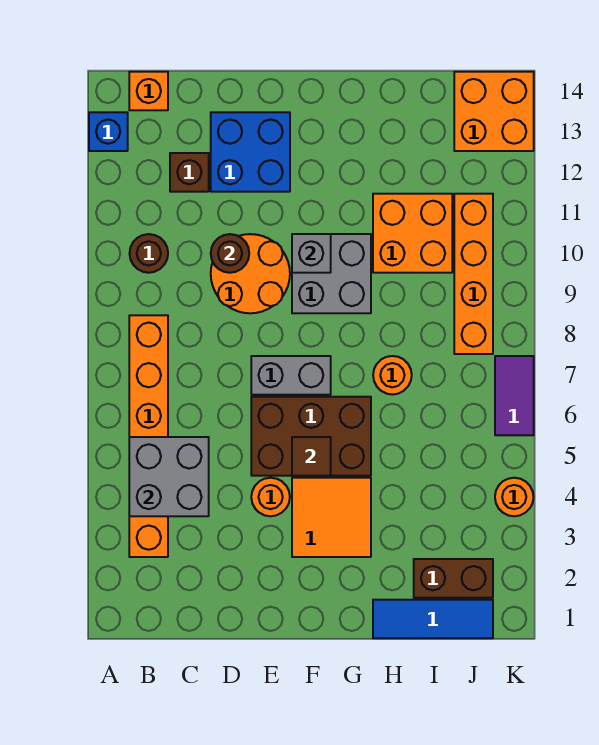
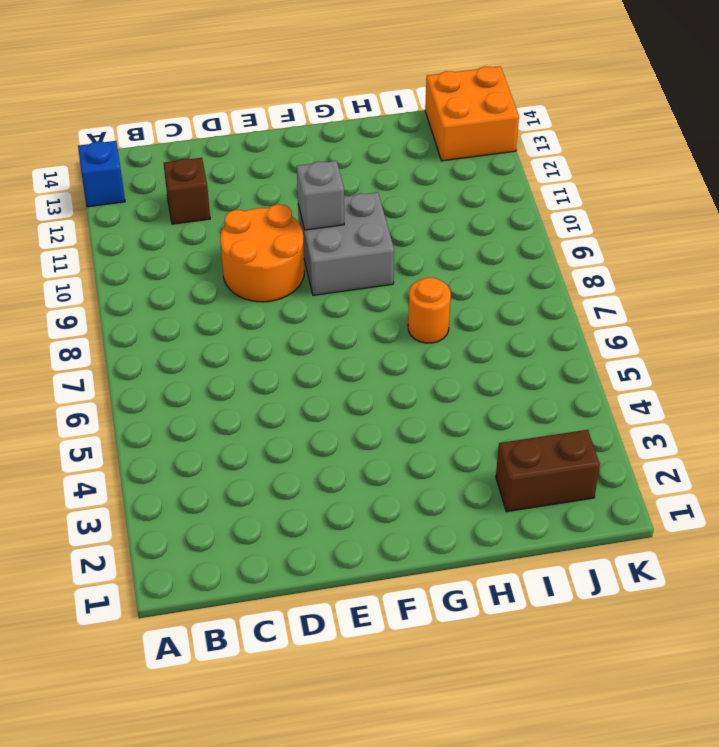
none -> orange 1x6 brick [129,315,168,557]
none -> brown 1x1 round brick [130,234,168,273]
none -> orange 1x1 brick [129,72,168,110]

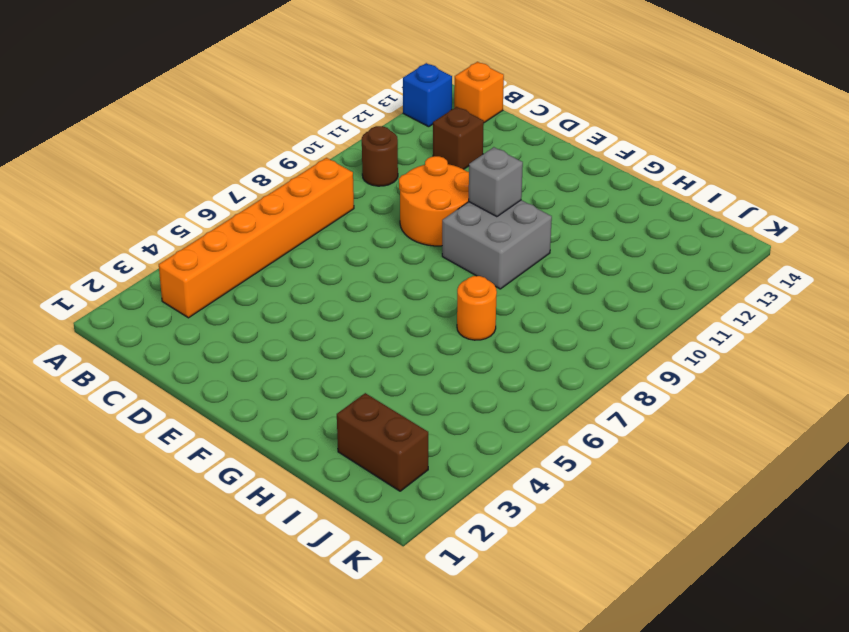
none -> blue 2x2 brick [211,112,290,192]
none -> orange 1x1 round brick [251,478,290,516]
none -> brown 2x3 brick [251,397,371,476]

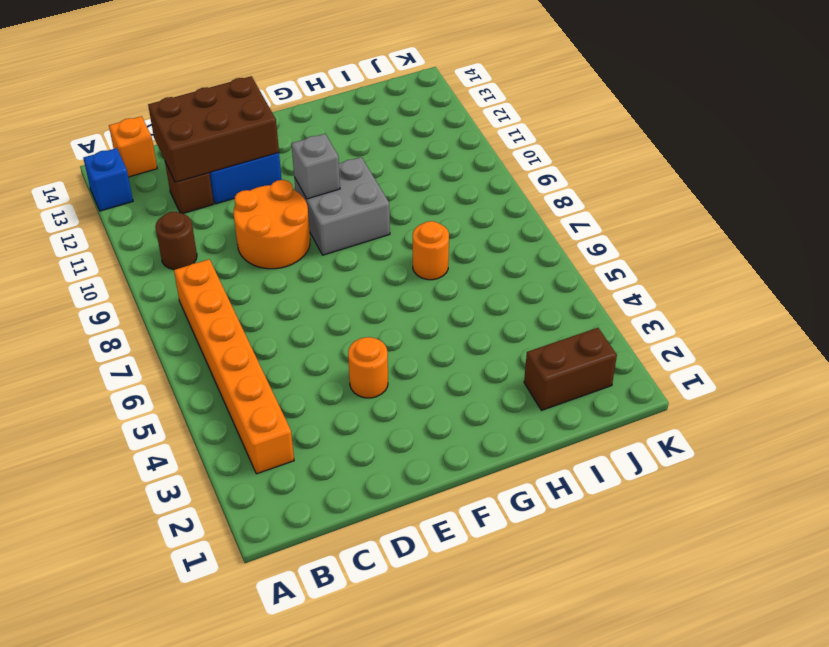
brown 2x3 brick [148,76,279,182] -> brown 2x3 brick moved to [251,397,371,476]
none -> grey 1x2 brick [251,356,331,395]
none -> orange 2x2 tile [292,478,371,557]
none -> blue 1x3 tile [373,600,493,638]

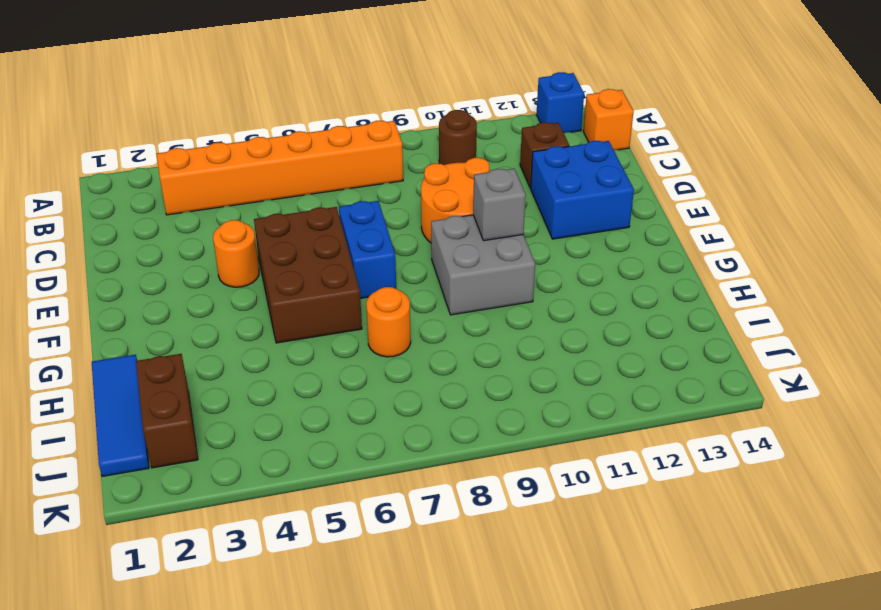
blue 1x2 brick [339,201,396,298] -> grey 1x2 brick [251,356,331,395]
none -> orange 2x2 tile [292,478,371,557]
none -> orange 2x2 brick [373,194,452,273]
none -> orange 1x4 brick [454,194,493,354]

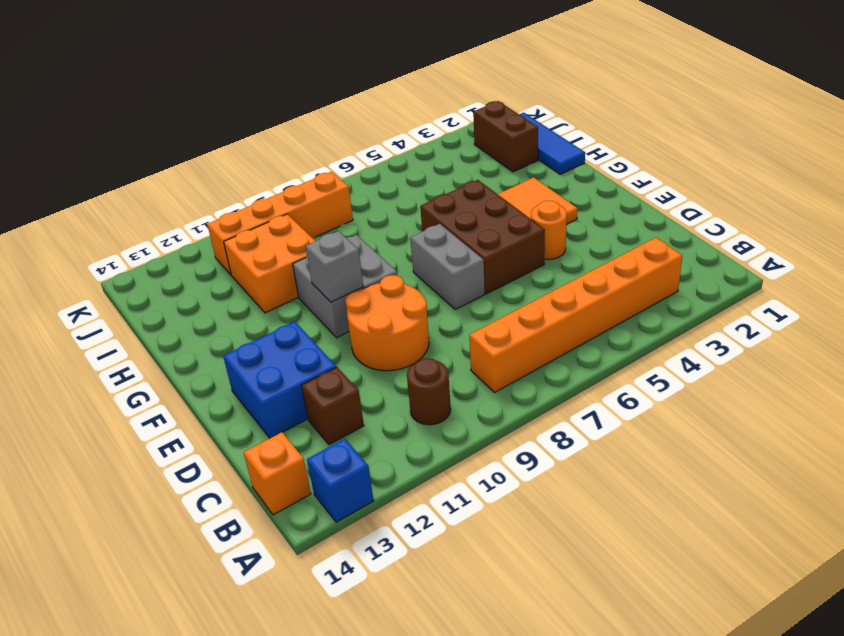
none -> orange 1x1 round brick [373,356,412,395]
none -> orange 2x2 brick [454,72,534,151]
none -> orange 1x1 round brick [495,478,533,516]

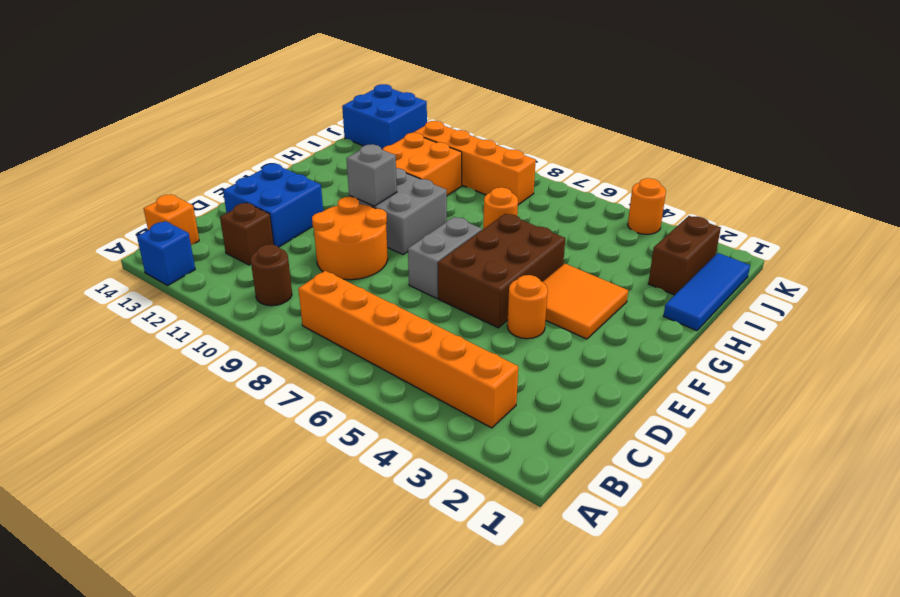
blue 2x2 brick [342,84,427,149] -> orange 2x2 brick [454,72,534,151]
none -> purple 1x2 tile [495,356,534,435]
none -> grey 2x2 brick [129,437,209,516]
none -> brown 1x1 round brick [211,234,249,273]

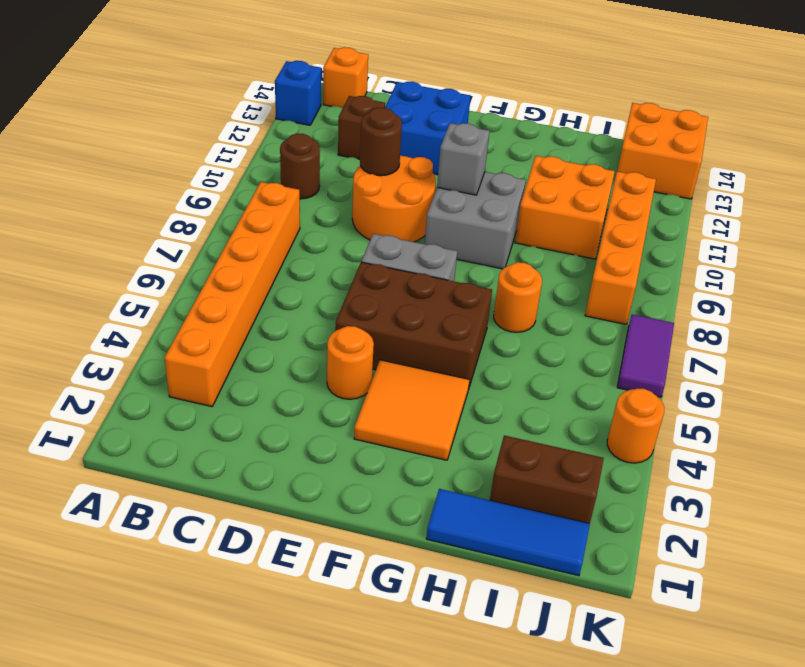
none -> grey 2x2 brick [129,437,209,516]
none -> brown 1x1 tile [292,437,331,476]

